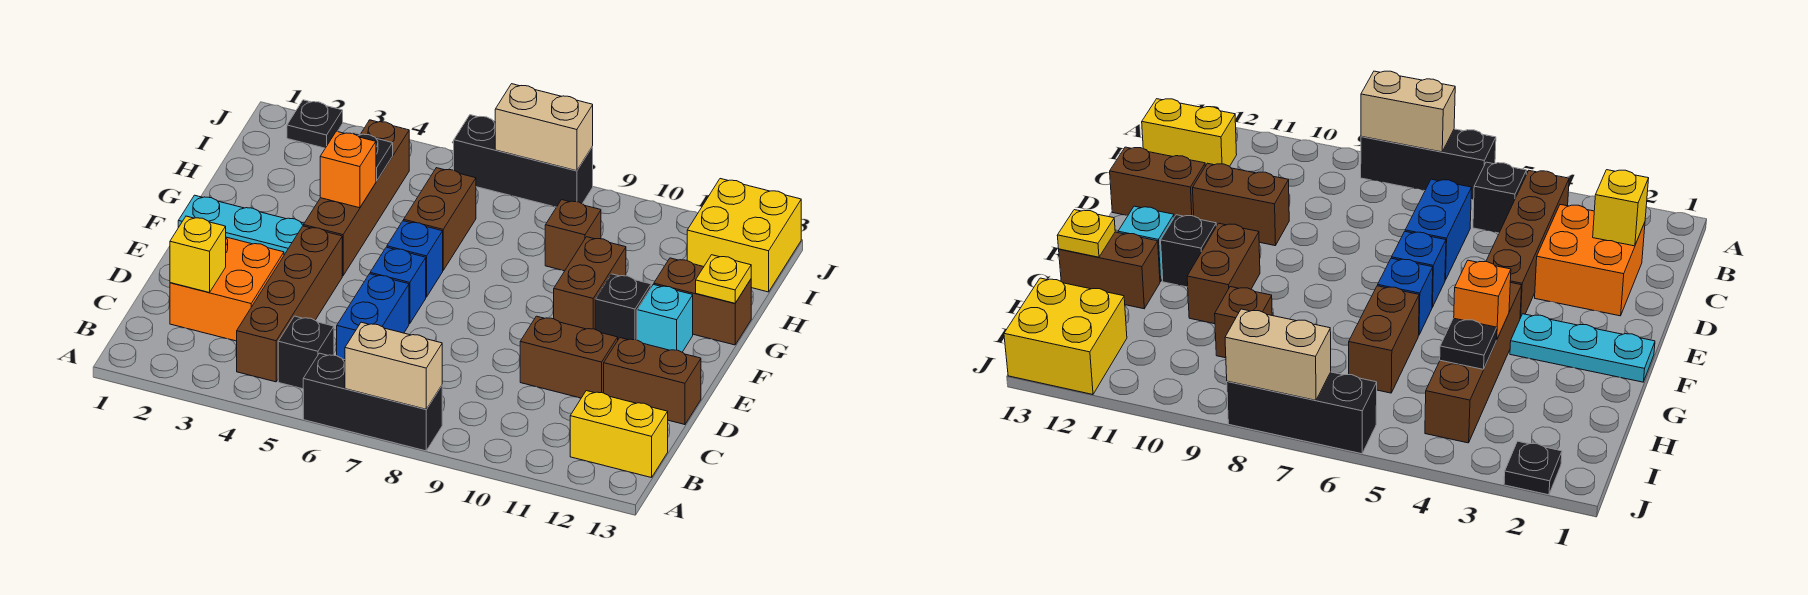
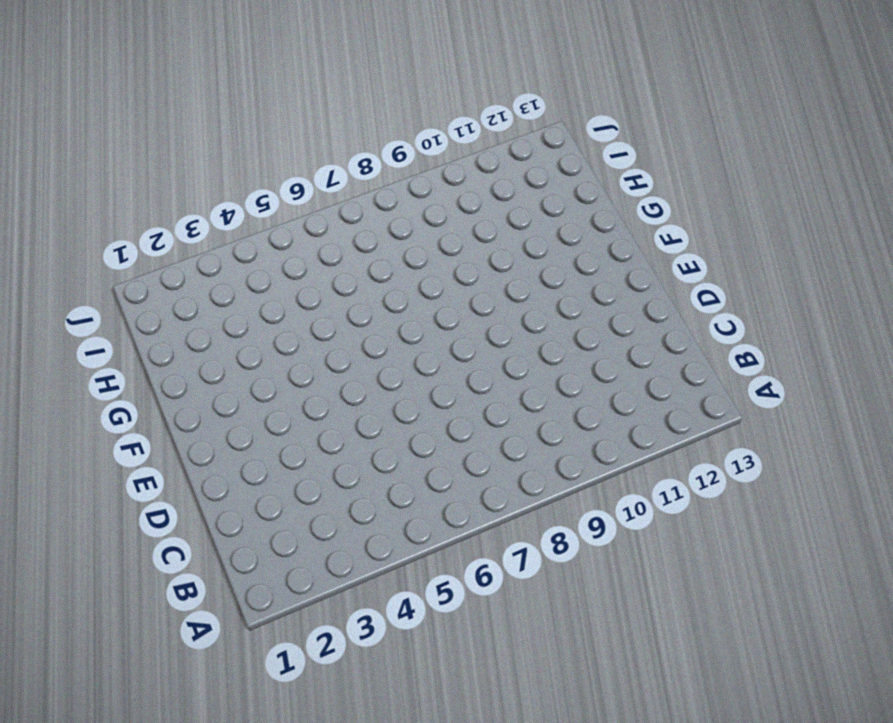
none -> black 1x3 brick [303,353,442,451]
none -> brown 1x4 brick [237,226,342,382]
none -> black 1x1 brick [278,316,334,389]

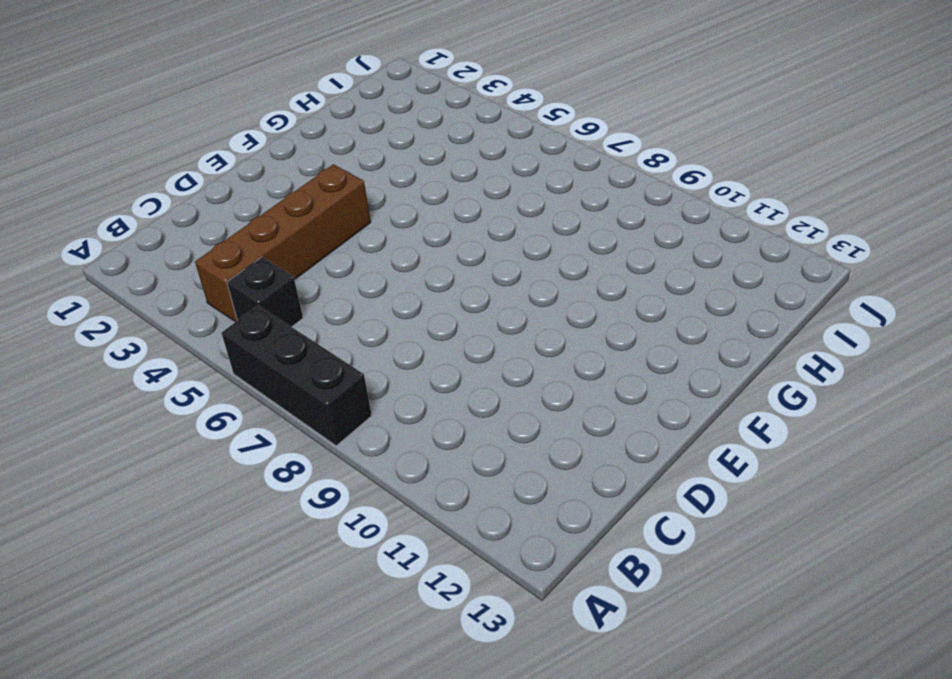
none -> yellow 1x2 brick [570,391,668,478]
none -> orange 2x2 brick [170,237,284,341]
none -> blue 1x2 brick [337,274,409,360]

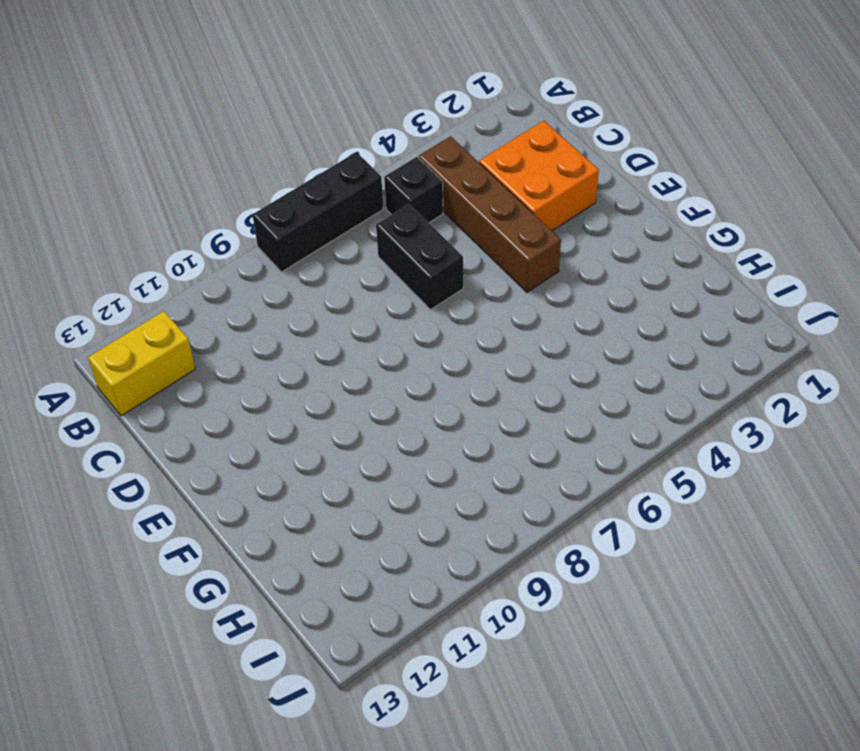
black 1x2 brick [376,204,463,310] -> blue 1x2 brick [337,274,409,360]
none -> brown 1x2 brick [520,316,618,398]
none -> brown 1x2 brick [604,338,701,425]
none -> blue 1x1 brick [370,247,426,324]

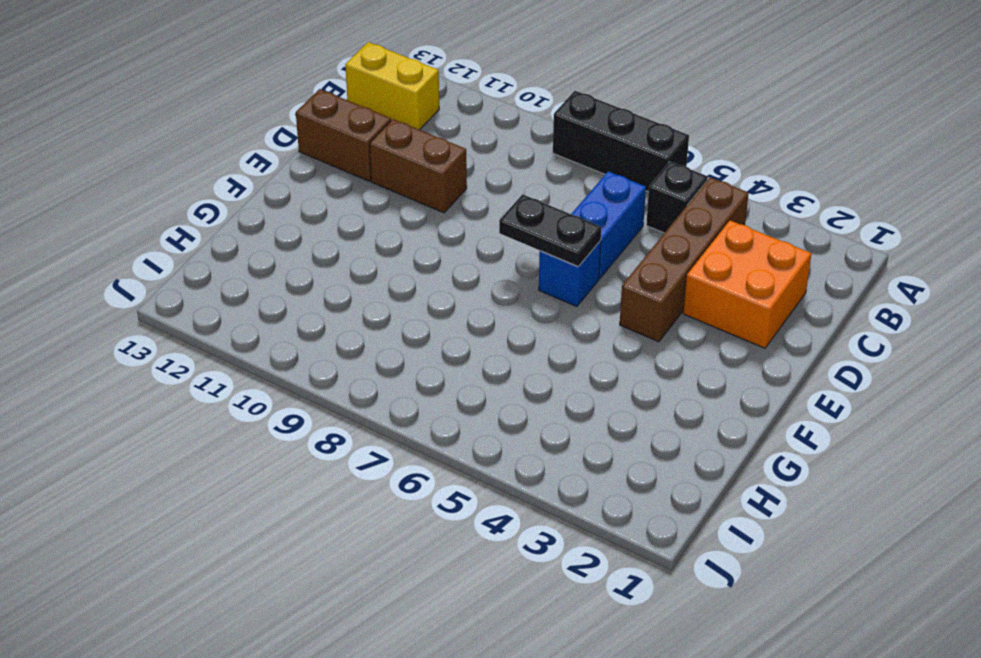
black 1x2 plate [499,194,601,267] -> none
none -> cyan 1x3 plate [178,195,304,255]
none -> brown 1x4 brick [304,120,409,276]
none -> blue 1x1 brick [387,221,443,297]

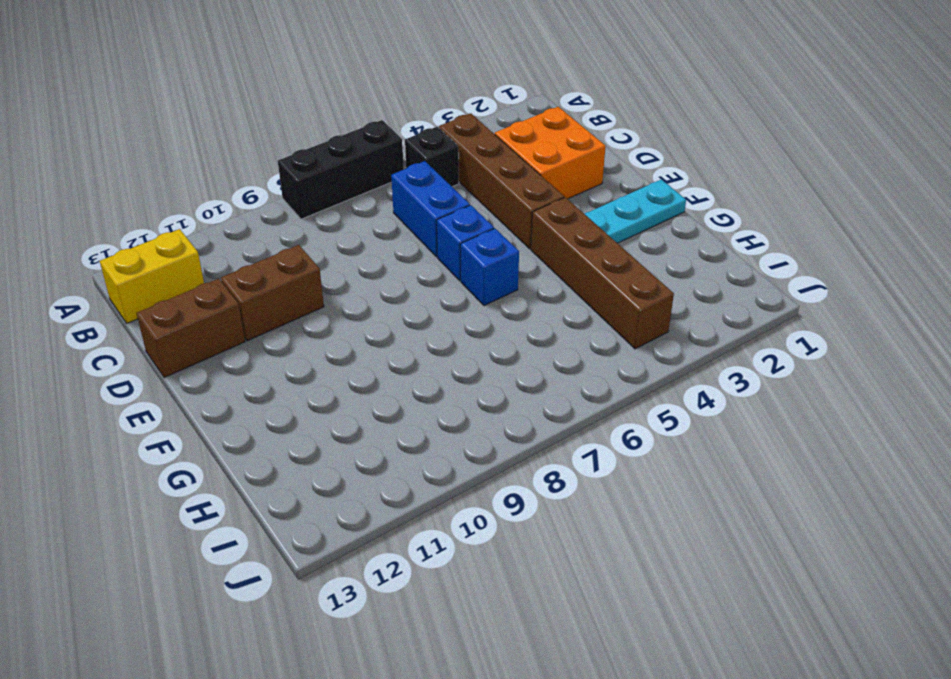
none -> brown 1x2 brick [554,237,626,329]
none -> black 1x1 brick [595,274,651,340]
none -> cyan 1x1 brick [637,285,693,352]

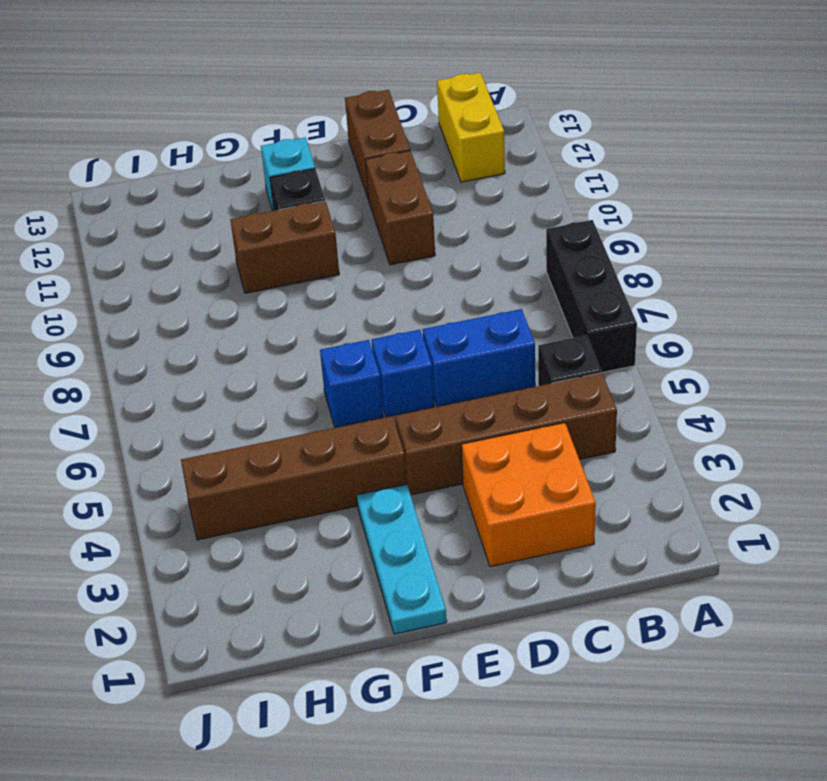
none -> brown 1x2 brick [404,168,476,270]
none -> brown 1x2 brick [654,258,751,345]
none -> brown 1x1 brick [545,200,601,271]

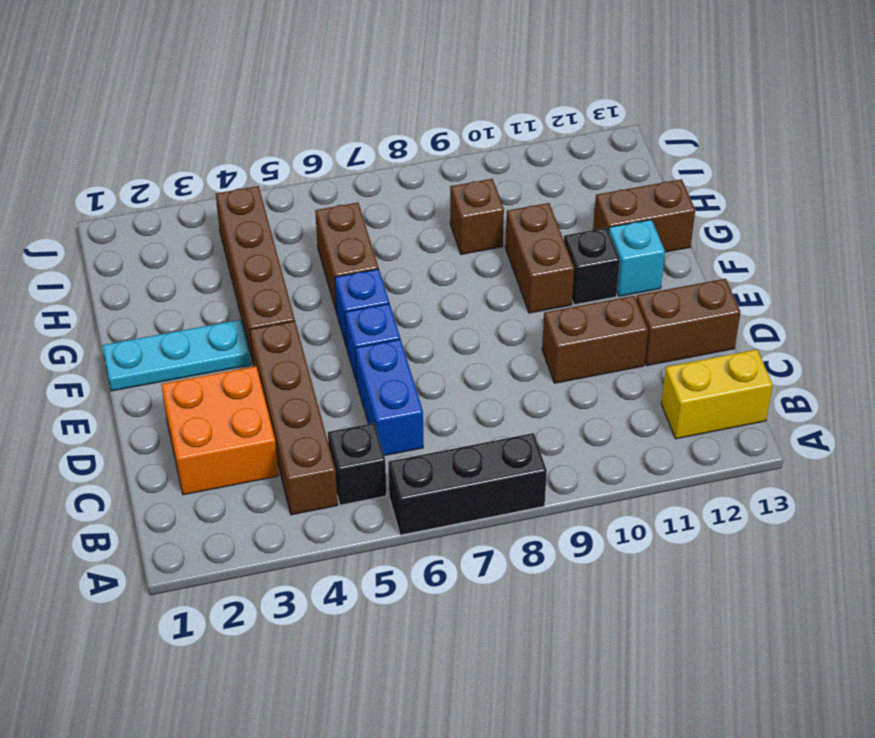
none -> yellow 2x2 brick [687,179,801,292]
none -> black 1x1 plate [287,100,343,148]
none -> black 1x3 brick [454,115,593,207]

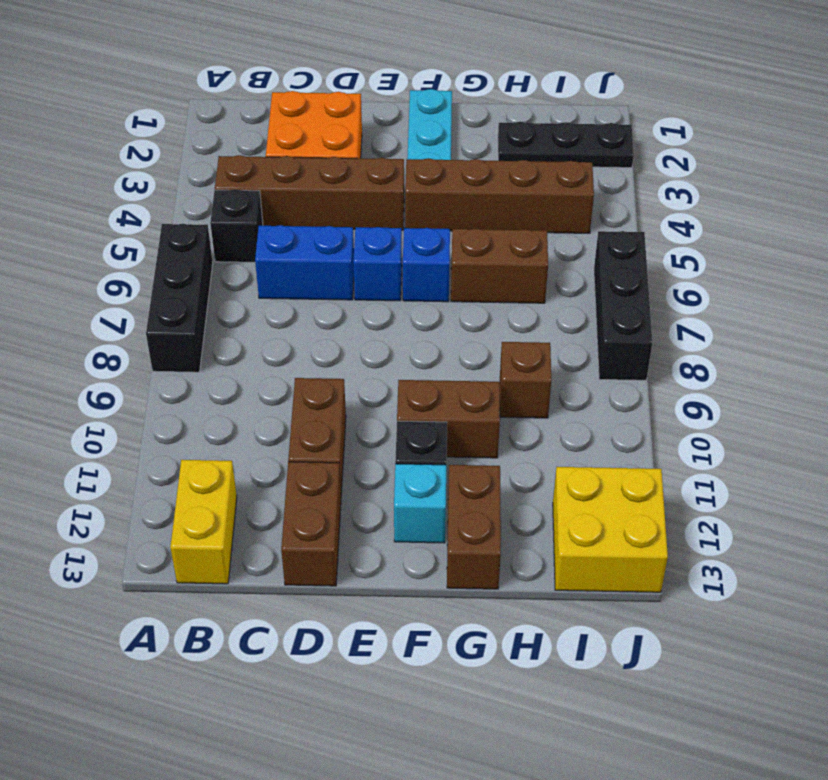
black 1x3 plate [498,122,634,168] -> black 1x1 plate [287,100,343,148]
none -> tan 1x2 brick [345,322,442,409]
none -> yellow 1x1 brick [170,216,226,293]
none -> orange 1x1 brick [320,131,376,208]

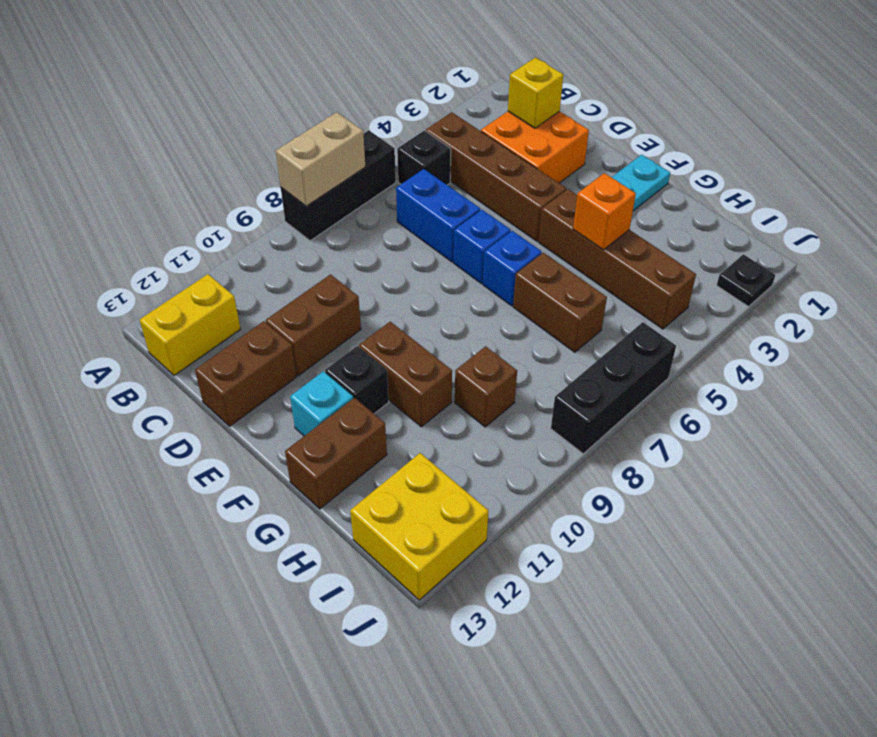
none -> yellow 1x1 plate [696,255,751,303]
none -> black 1x1 plate [352,133,393,181]
none -> tan 1x2 brick [495,84,593,171]

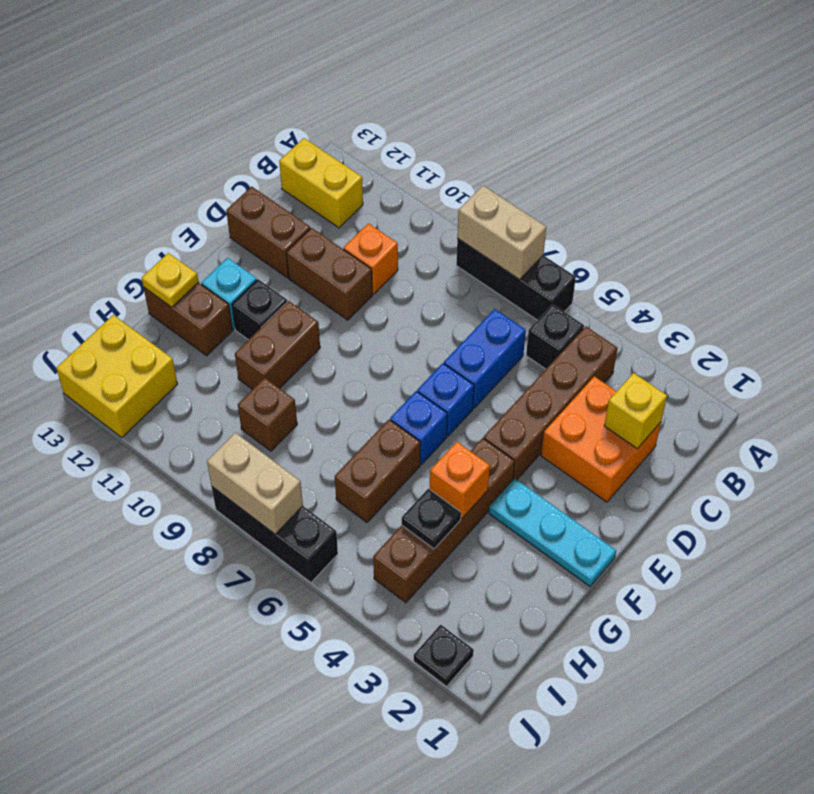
orange 1x1 brick [344,223,398,294] -> none

